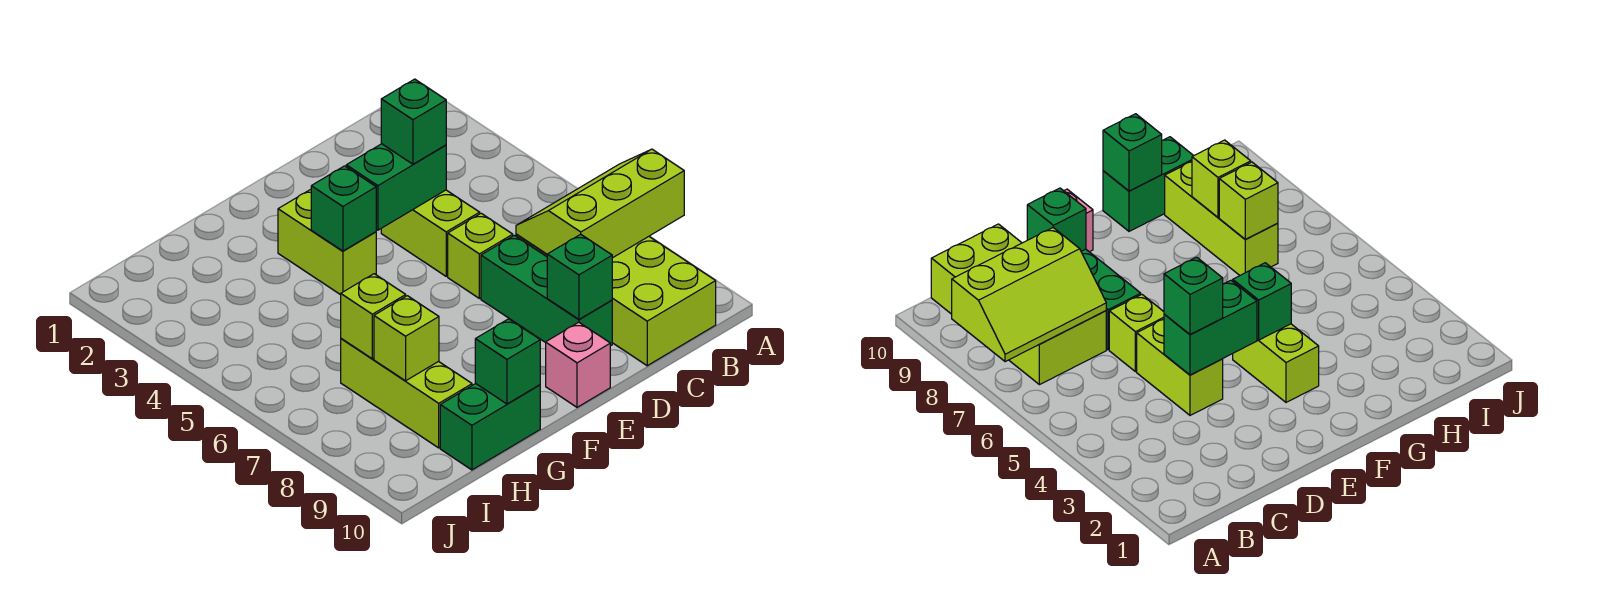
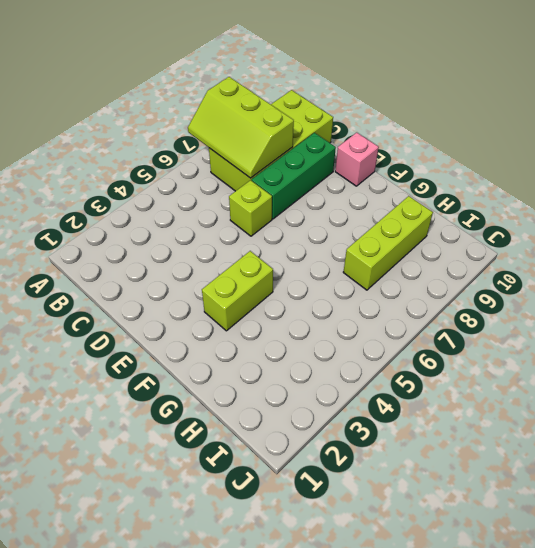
none -> lime 1x2 brick [381,190,480,276]
none -> green 1x2 brick [440,384,540,470]
none -> green 1x2 brick [346,144,446,230]

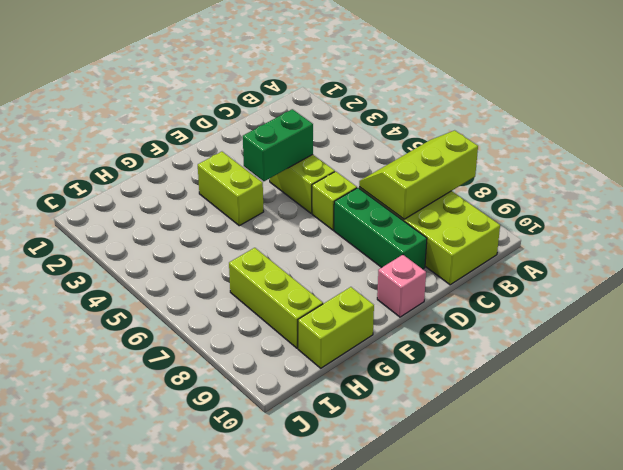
lime 1x2 brick [298,287,374,368] -> green 1x2 brick [440,384,540,470]
none -> green 1x1 brick [547,234,612,319]
none -> green 1x1 brick [311,166,376,251]
none -> green 1x1 brick [475,319,540,404]

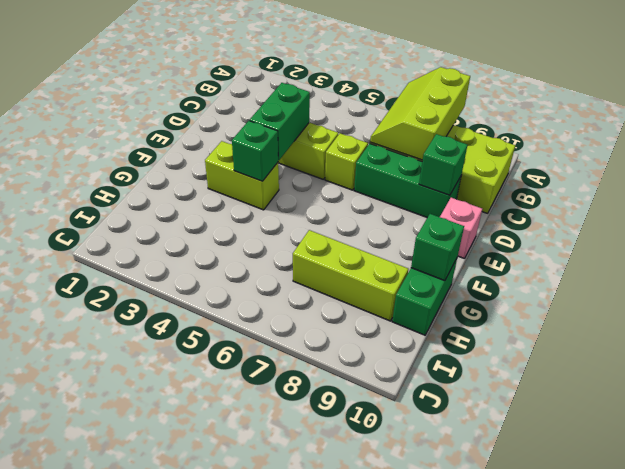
none -> lime 1x1 brick [341,274,406,359]
none -> lime 1x1 brick [374,296,439,381]
none -> green 1x1 brick [381,79,446,164]

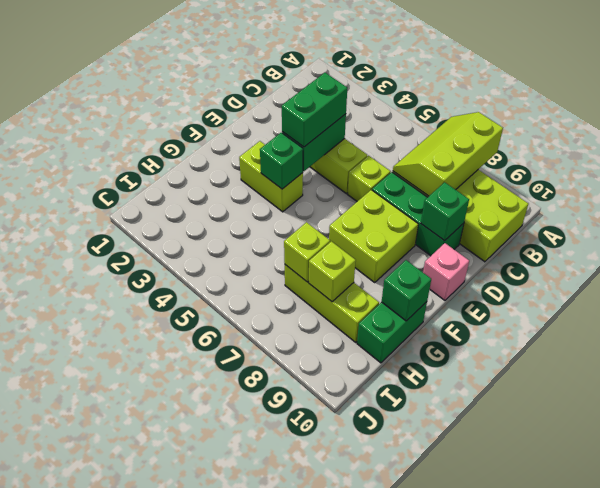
green 1x2 brick [282,73,347,147] -> green 1x1 brick [381,79,446,164]
lime 2x2 brick [329,190,418,282] -> none

